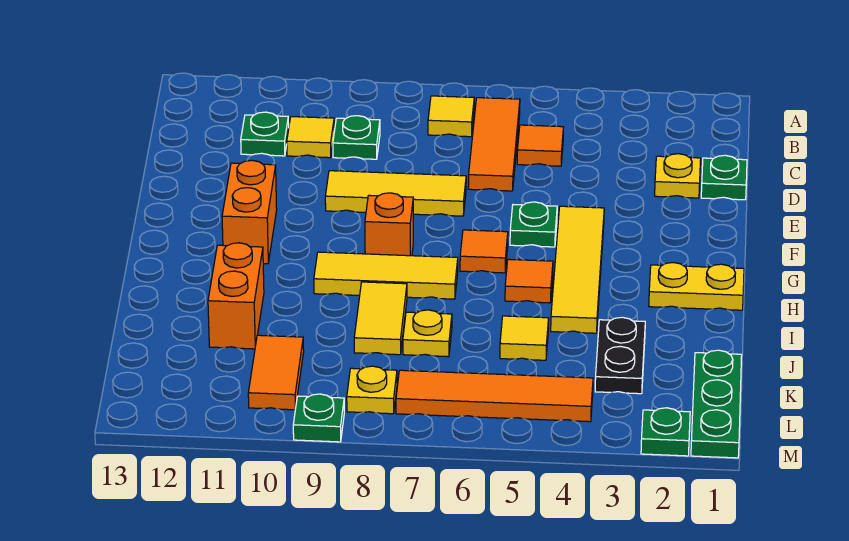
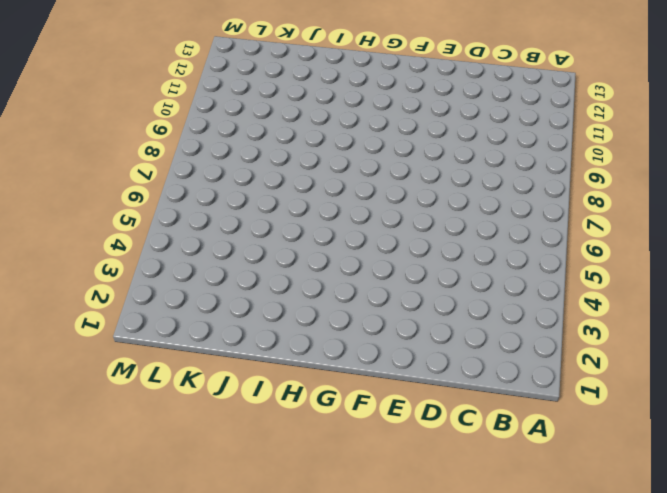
none -> orange 1x3 tile [468,98,520,191]
none -> yellow 1x1 tile [428,96,474,137]
none -> orange 1x1 tile [517,125,563,166]

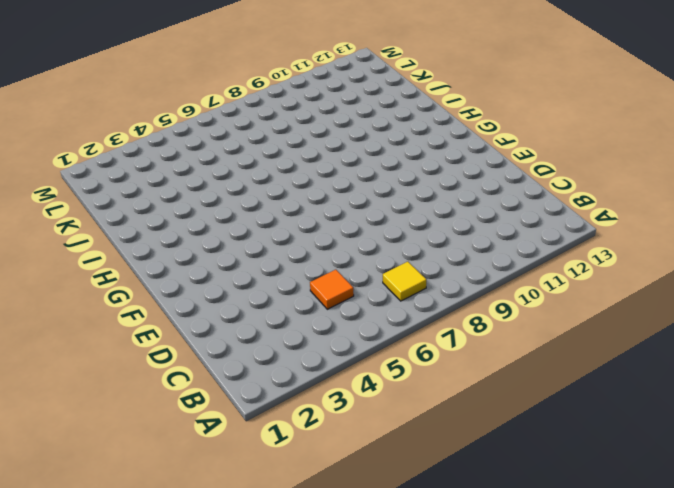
none -> orange 1x3 tile [468,98,520,191]
none -> green 1x1 plate [333,116,380,159]
none -> yellow 1x1 tile [287,117,334,158]

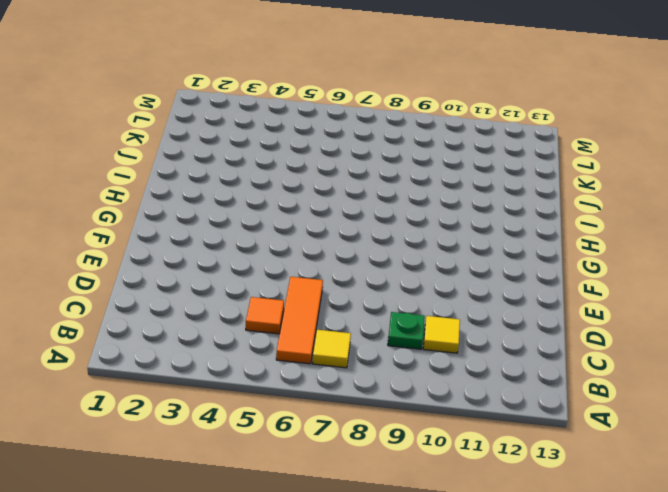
none -> green 1x1 plate [241,112,289,156]
none -> green 1x1 plate [701,155,747,200]
none -> yellow 1x1 plate [655,154,701,198]

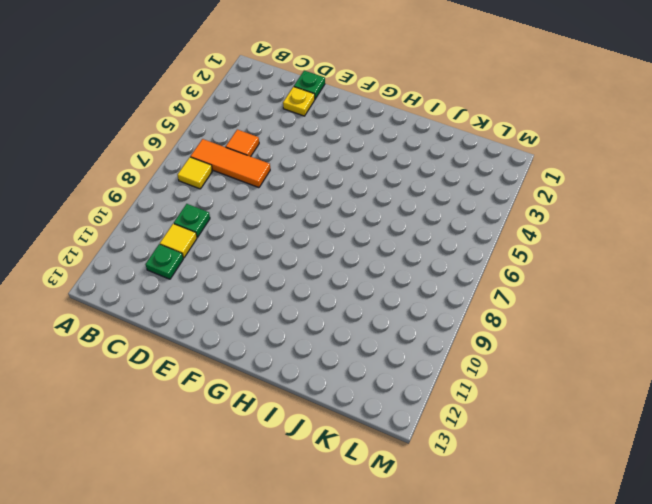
none -> yellow 1x3 tile [325,171,466,216]
none -> yellow 1x4 tile [551,206,604,333]
none -> green 1x1 plate [510,202,557,247]

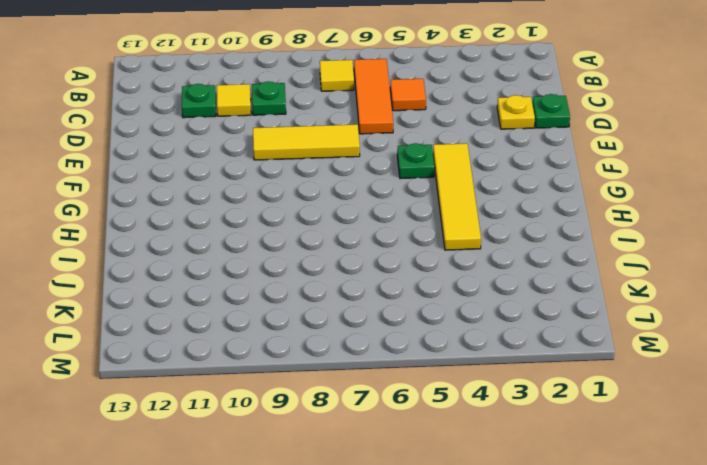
none -> orange 1x2 brick [222,160,277,264]
none -> orange 1x1 tile [460,230,508,273]
none -> orange 1x1 brick [365,193,413,256]

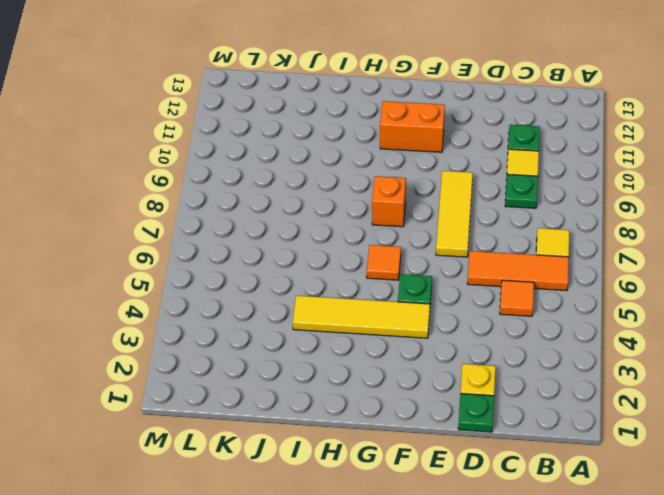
none -> yellow 1x2 plate [649,263,744,310]
none -> orange 1x1 tile [505,259,553,303]
none -> yellow 1x3 tile [314,252,458,299]

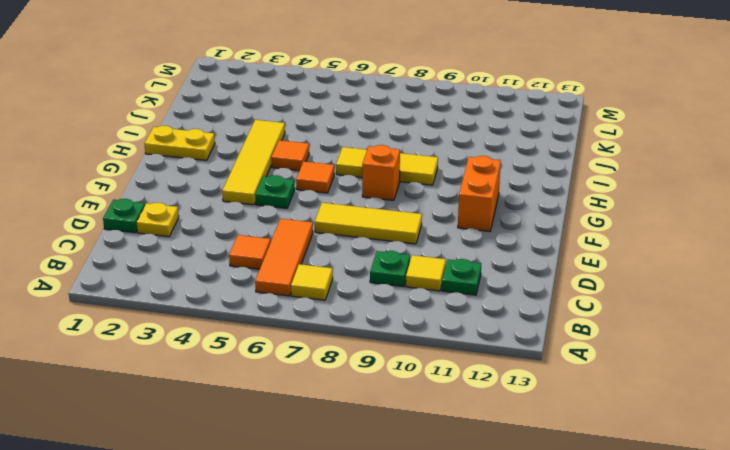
none -> yellow 1x2 tile [354,282,407,355]
none -> orange 1x2 brick [208,243,264,349]
none -> black 1x2 plate [595,317,645,394]

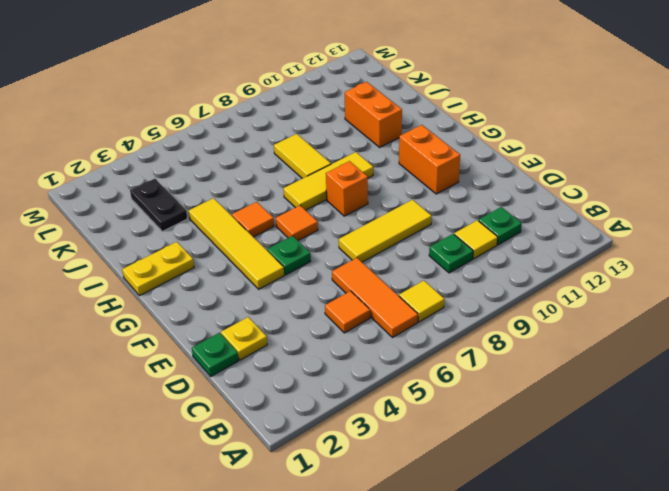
none -> yellow 1x1 tile [500,316,549,360]
none -> yellow 1x1 plate [403,310,452,357]
none -> green 1x3 plate [691,350,742,458]

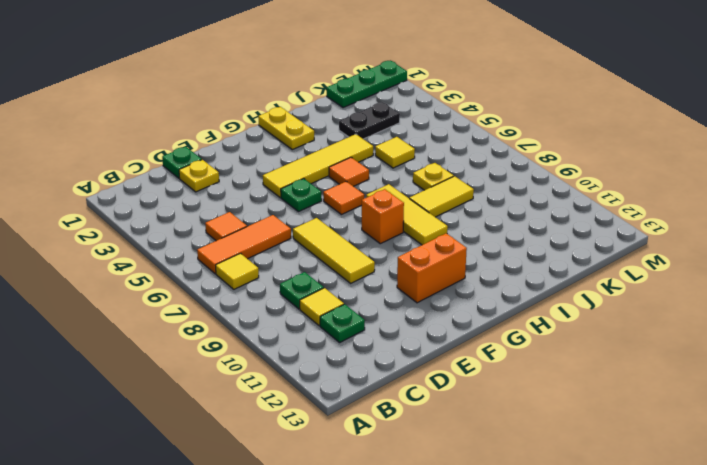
none -> orange 1x2 brick [208,243,264,349]
none -> orange 1x2 tile [248,335,304,410]
none -> orange 1x4 tile [396,370,593,422]

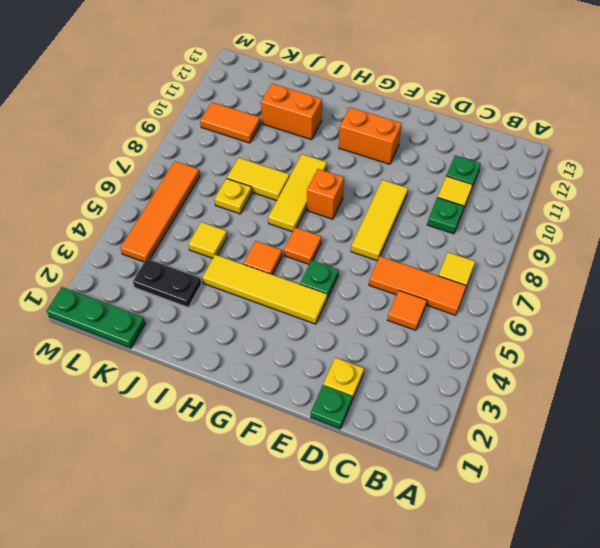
none -> yellow 1x2 plate [649,263,744,310]
none -> yellow 1x1 plate [347,366,397,414]
none -> green 1x1 plate [641,408,690,456]

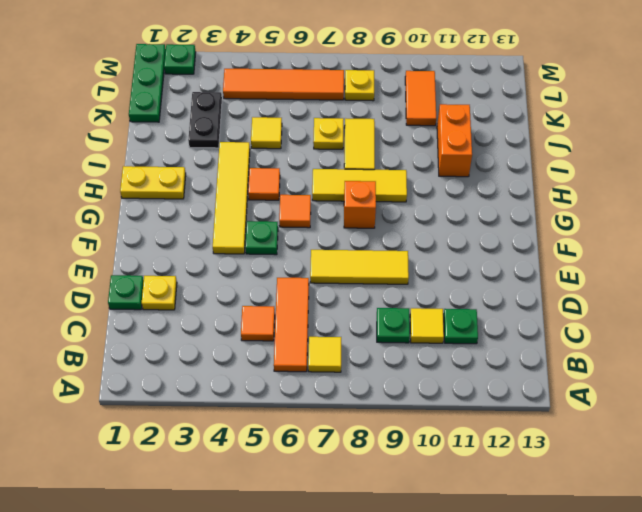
none -> orange 1x2 brick [222,160,277,264]
none -> green 1x1 plate [293,394,344,442]

